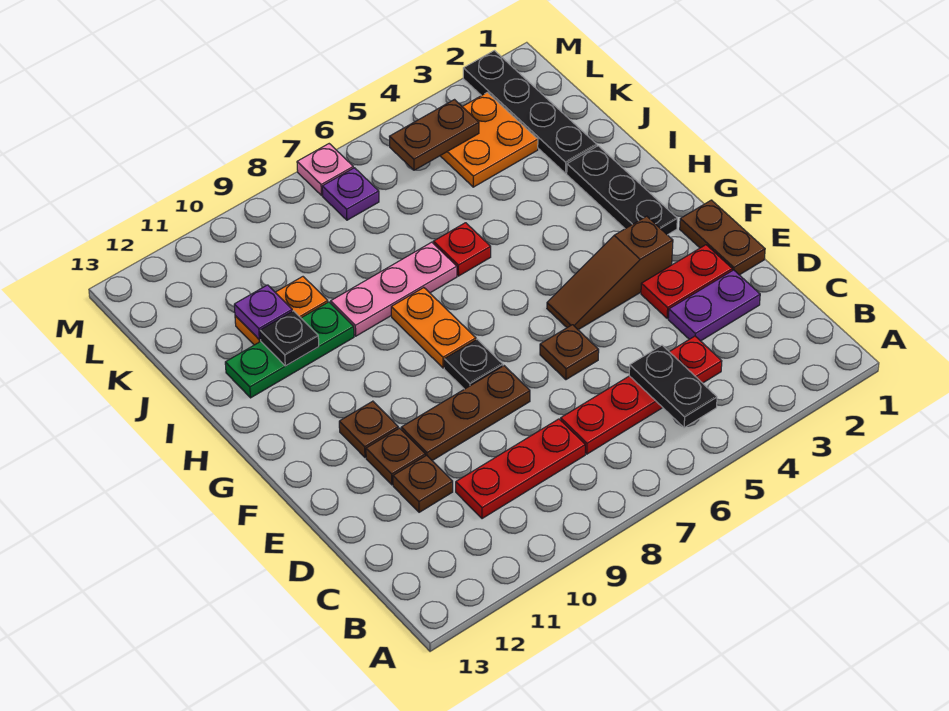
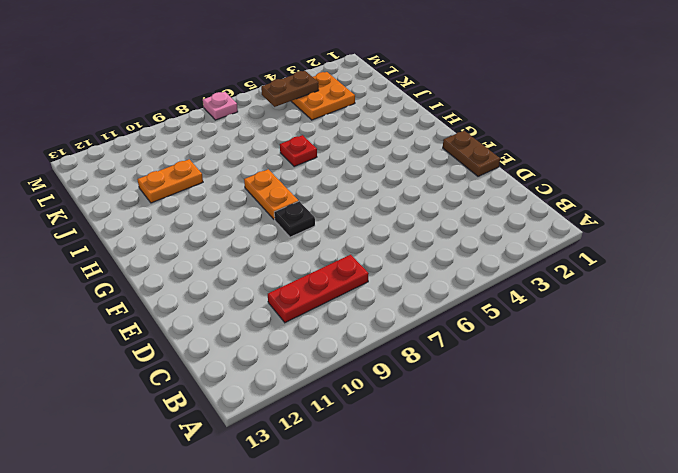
none -> red 1x4 plate [561,336,722,454]
none -> purple 1x2 plate [668,270,760,341]
none -> brown 1x1 plate [393,455,453,512]

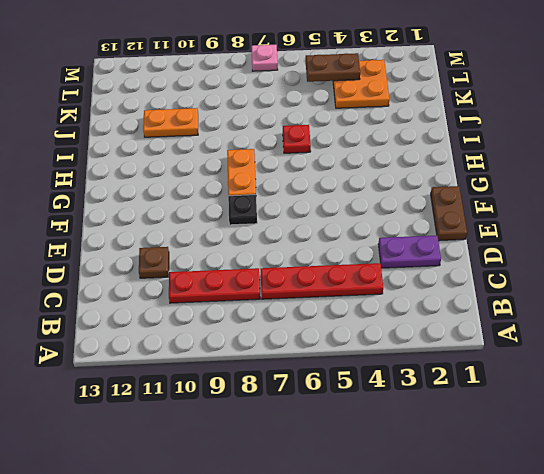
none -> red 1x2 plate [641,245,732,318]
none -> brown 1x1 plate [540,325,599,380]
none -> brown 1x3 plate [401,366,530,461]

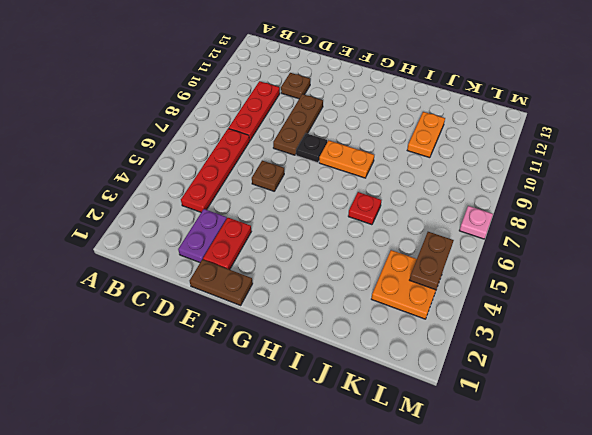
none -> brown 1x1 plate [366,428,425,485]
none -> brown 1x3 slope [547,216,673,330]
none -> brown 1x1 plate [339,401,398,457]

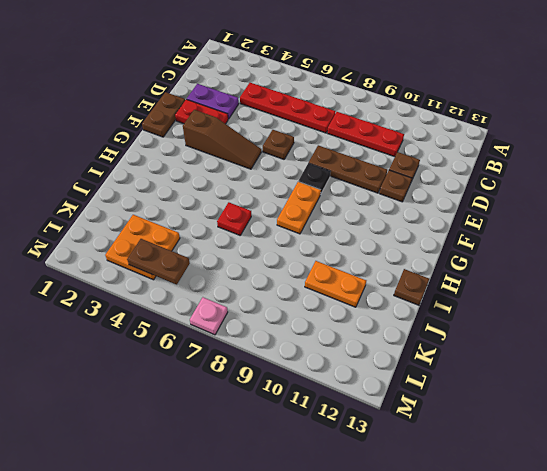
brown 1x1 plate [394,269,429,305] -> brown 1x1 plate moved to [339,401,398,457]
none -> black 1x3 plate [567,146,677,235]
none -> pink 1x3 plate [331,242,457,336]
none -> green 1x3 plate [225,302,354,398]

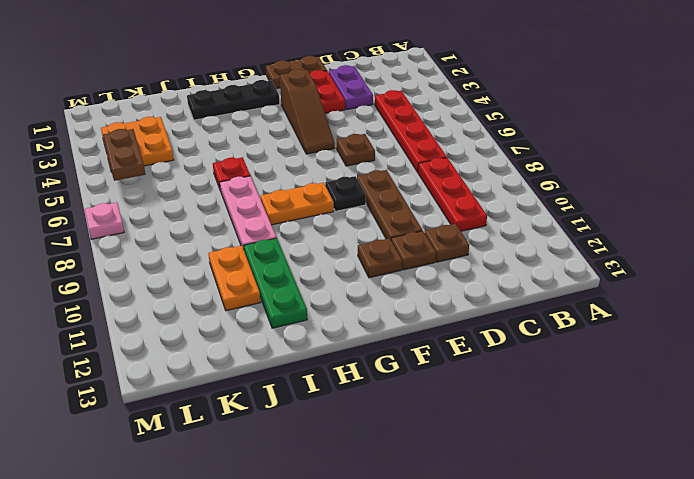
none -> black 1x4 plate [463,51,597,173]
none -> purple 1x1 plate [322,168,379,220]
none -> black 1x2 plate [629,345,717,428]

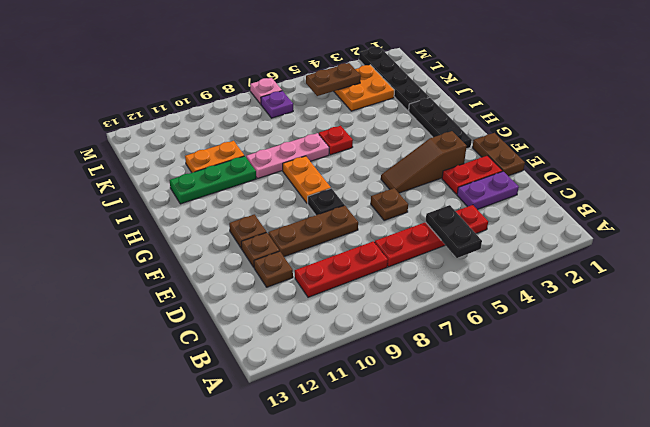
none -> black 1x1 plate [260,311,319,366]
none -> purple 1x1 plate [234,285,292,340]

